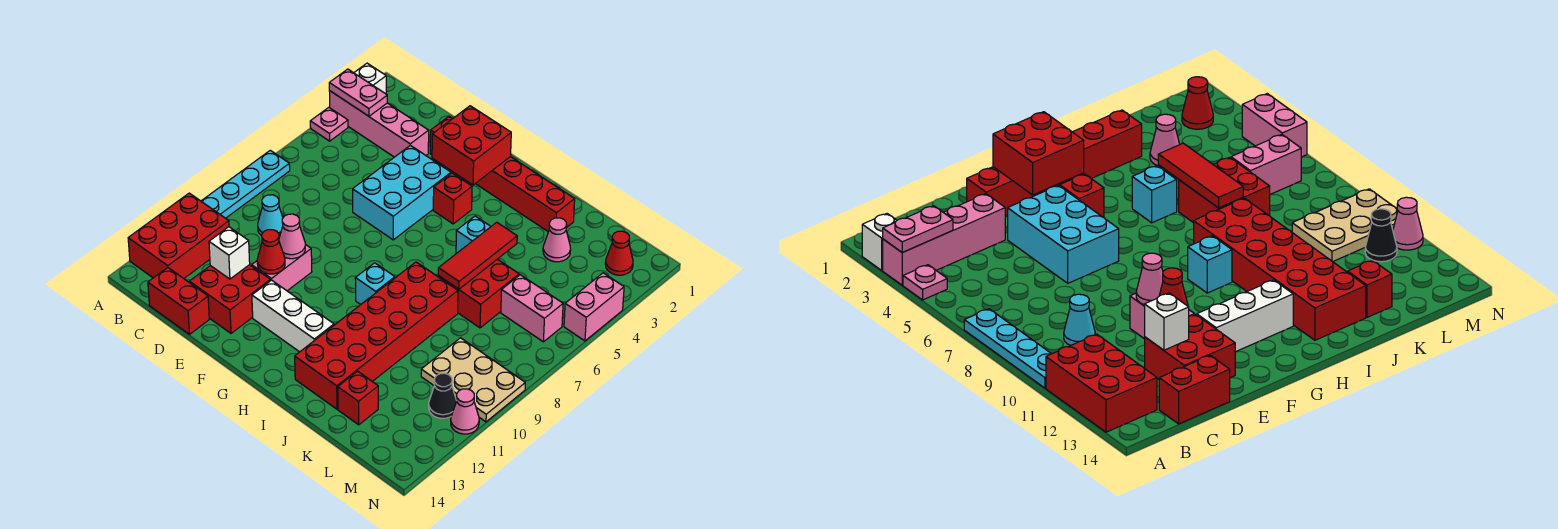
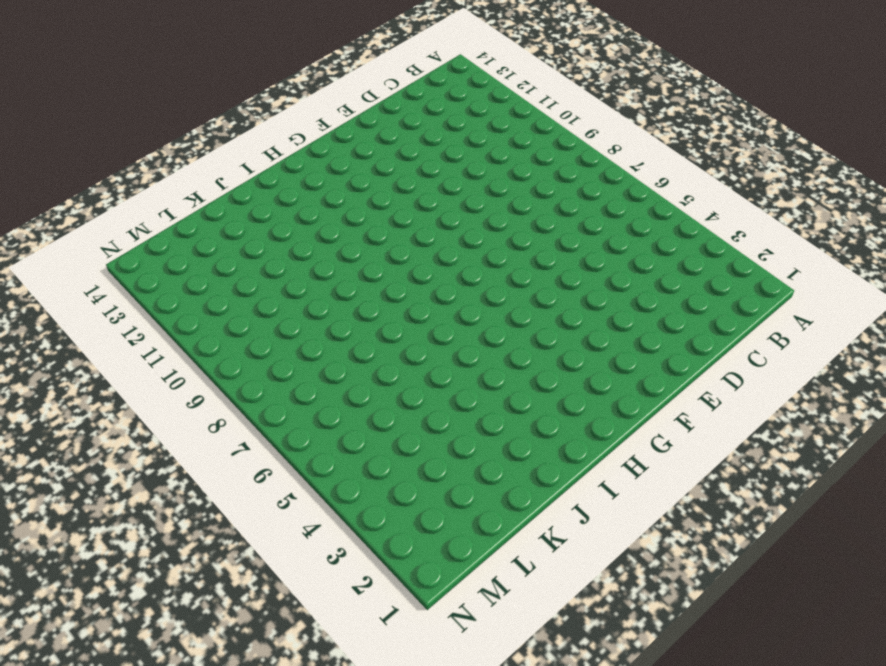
none -> white 1x1 brick [354,63,386,94]
none -> pink 1x4 brick [330,91,429,157]
none -> pink 1x1 plate [310,107,348,141]
none -> cyan 1x4 plate [201,150,290,218]

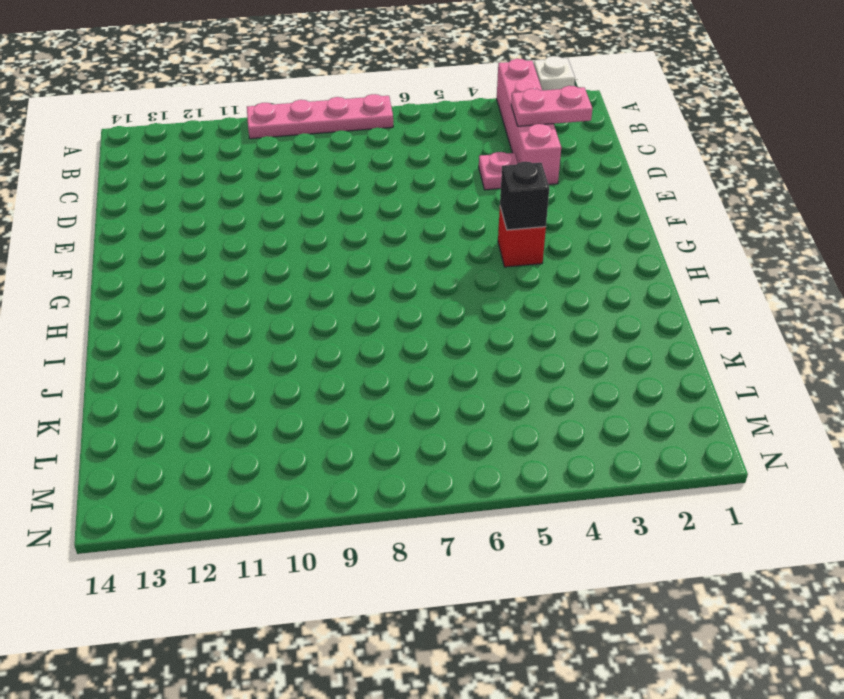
pink 1x4 plate [247,94,393,139] -> cyan 1x4 plate [201,150,290,218]
pink 1x2 plate [511,86,592,126] -> pink 1x2 plate turned to [329,69,387,116]
pink 1x1 plate [479,152,517,190] -> pink 1x1 plate moved to [310,107,348,141]
black 1x1 brick [500,162,549,230] -> none
none -> red 2x3 brick [128,193,229,278]
none -> cyan 1x1 cone [258,195,283,237]
none -> red 1x2 brick [148,268,209,334]
none -> red 2x2 brick [189,265,271,333]

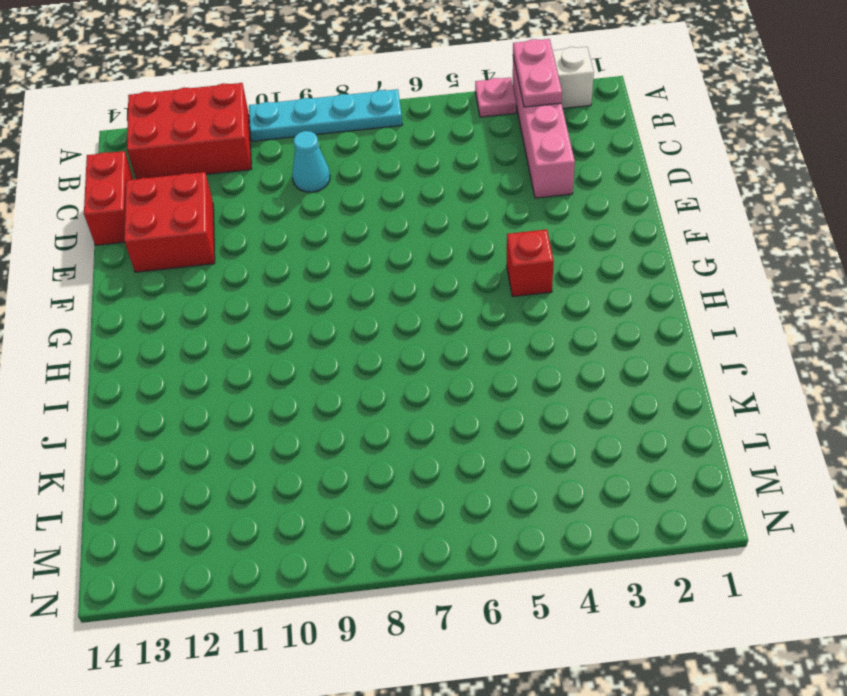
none -> red 1x6 brick [430,117,575,232]
none -> cyan 2x3 brick [353,145,451,240]
none -> pink 1x2 brick [252,244,312,291]
none -> white 1x3 brick [252,280,334,352]

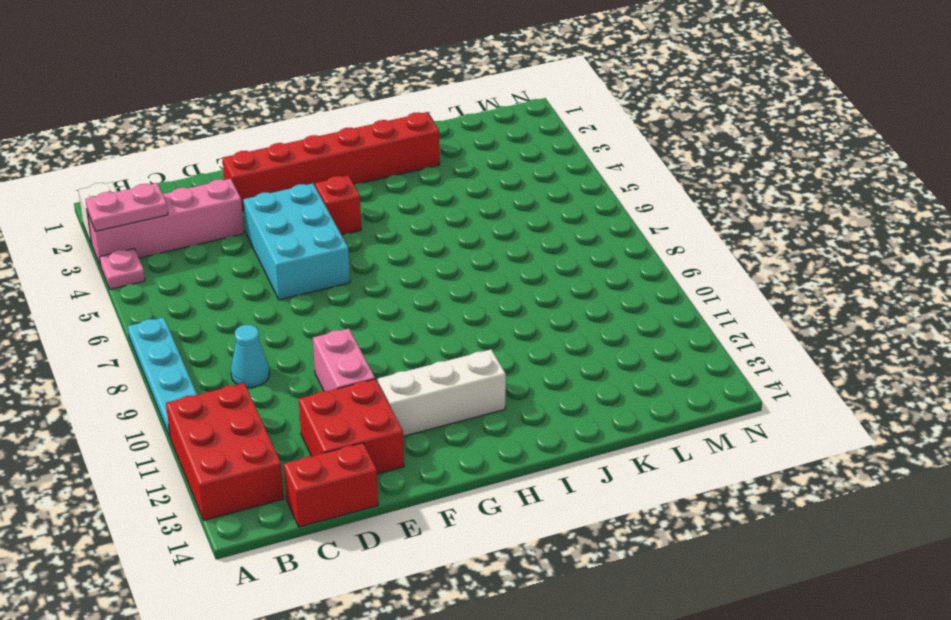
none -> cyan 1x1 brick [355,263,395,305]
none -> cyan 1x1 brick [456,216,491,254]
none -> red 2x6 brick [295,262,458,409]
none -> red 2x2 brick [438,259,519,328]

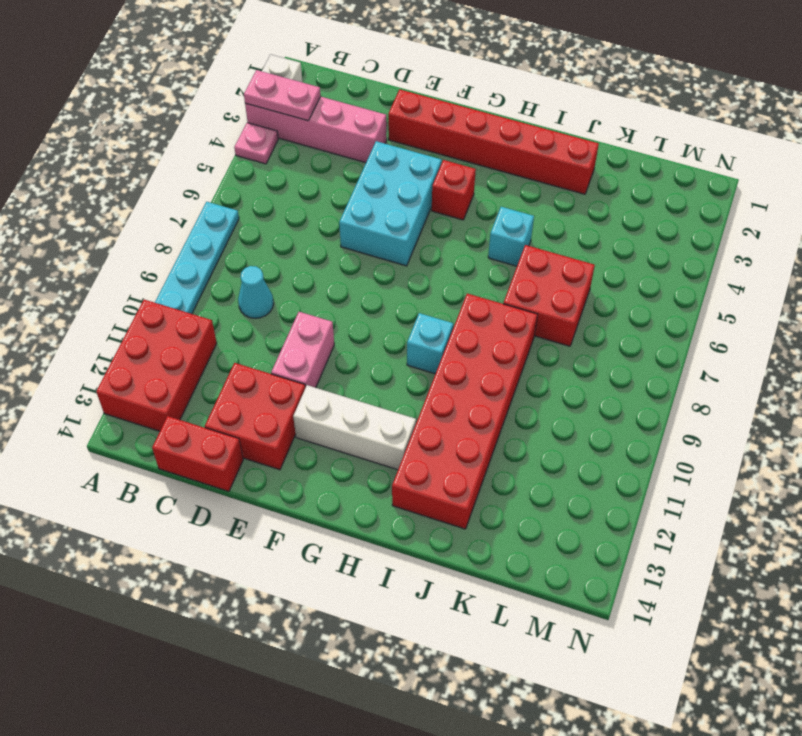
none -> pink 1x1 cone [543,218,571,262]
none -> red 1x1 brick [338,371,378,425]
none -> pink 1x2 brick [501,275,563,342]
none -> tan 2x3 plate [421,338,525,422]

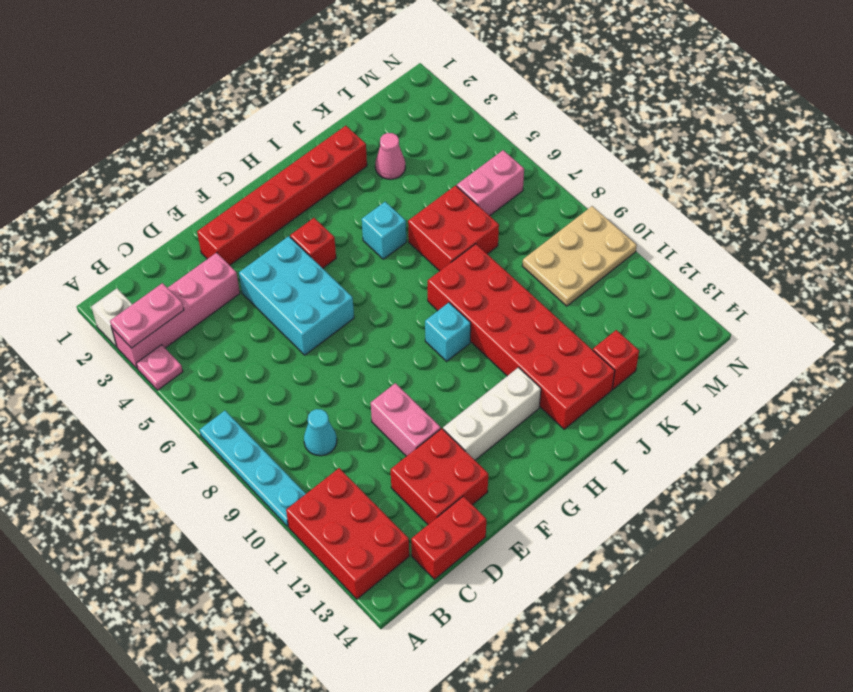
none -> red 1x1 cone [605,231,633,275]
none -> black 1x1 cone [429,373,457,419]
none -> pink 1x2 brick [564,273,624,341]
none -> pink 1x1 cone [451,389,479,434]

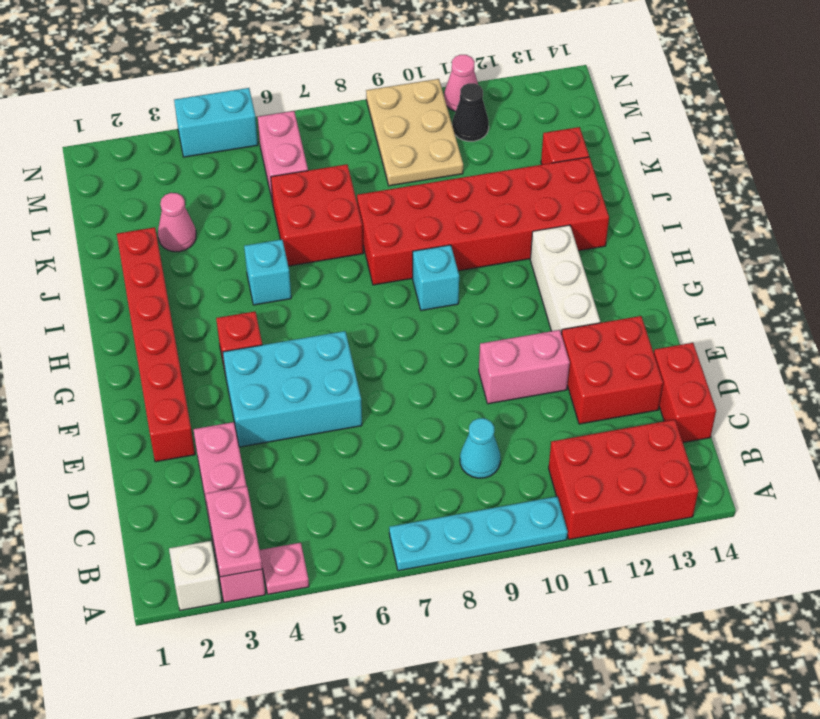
cyan 1x2 brick [174,88,258,157] -> pink 1x2 brick [564,273,624,341]
none -> red 1x1 cone [605,231,633,275]
none -> white 1x1 brick [209,227,250,279]
none -> pink 1x1 cone [279,214,305,259]
none -> red 1x1 cone [257,230,285,274]

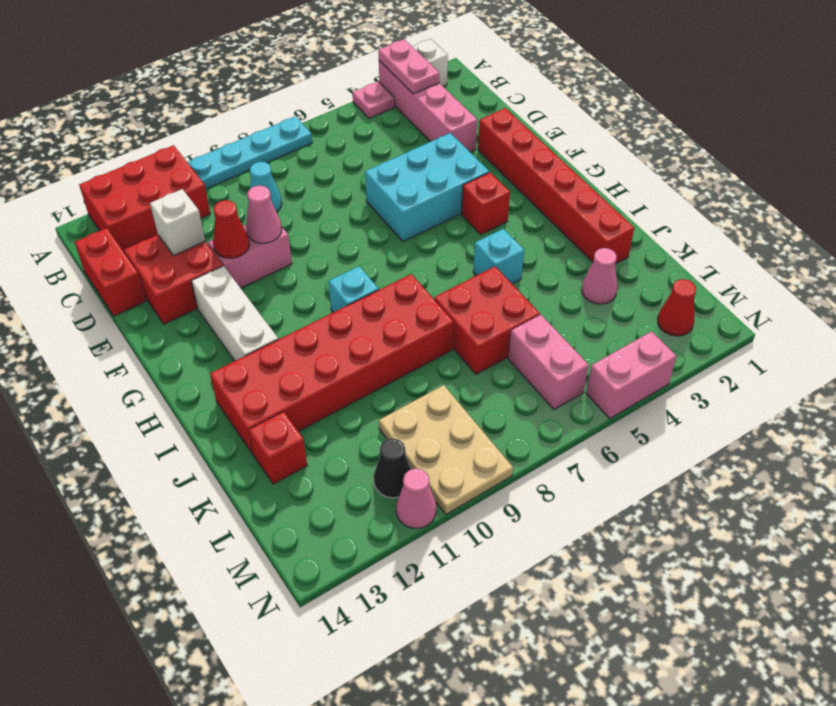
none -> red 2x2 brick [432,106,511,185]
none -> red 1x3 tile [438,222,517,289]

